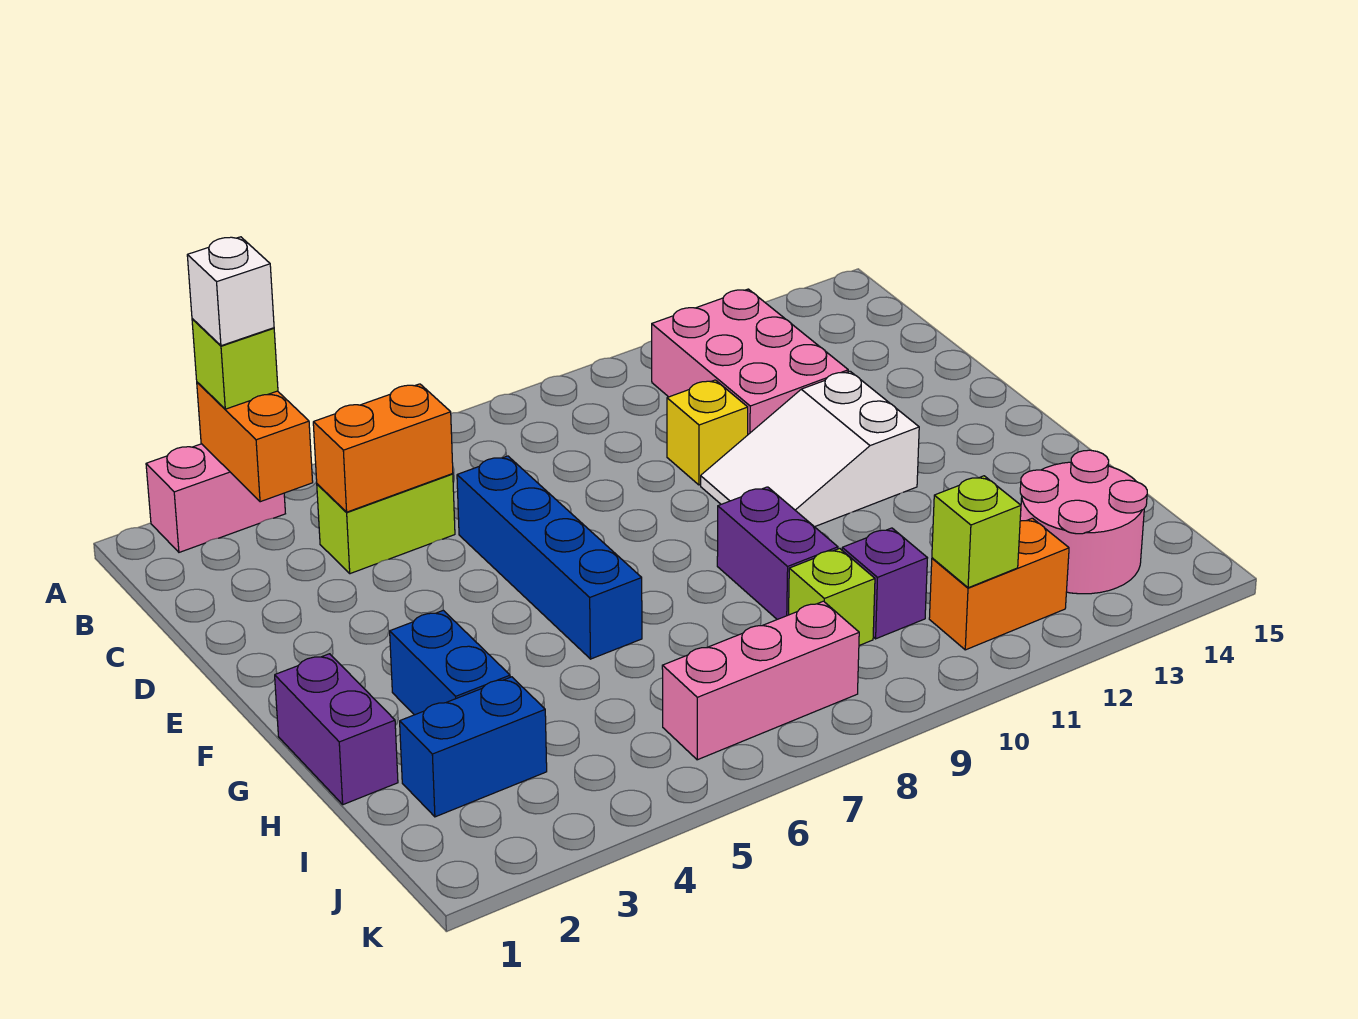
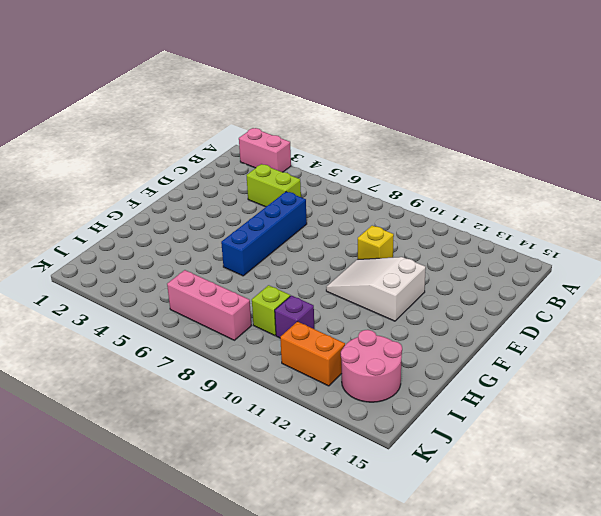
none -> pink 2x3 brick [652,289,848,434]
none -> purple 1x2 brick [275,654,398,805]
none -> blue 1x2 brick [390,610,510,715]

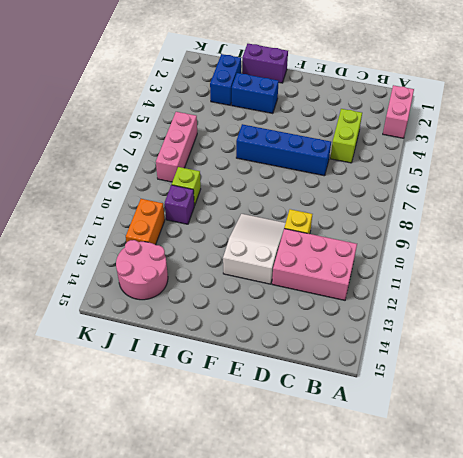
none -> purple 1x2 brick [717,487,838,619]
none -> orange 1x2 brick [197,382,313,502]
none -> orange 1x2 brick [313,384,453,512]

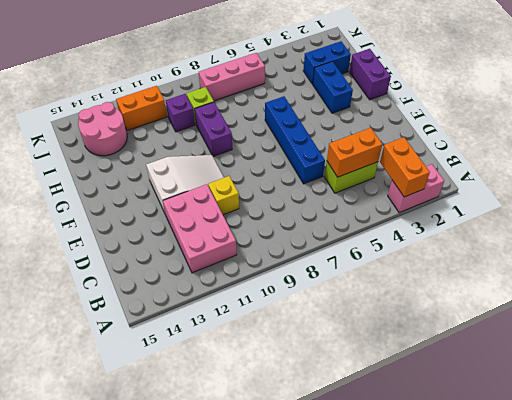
none -> lime 1x1 brick [932,476,1021,588]
none -> lime 1x1 brick [192,319,278,409]
none -> white 1x1 brick [187,237,274,346]

